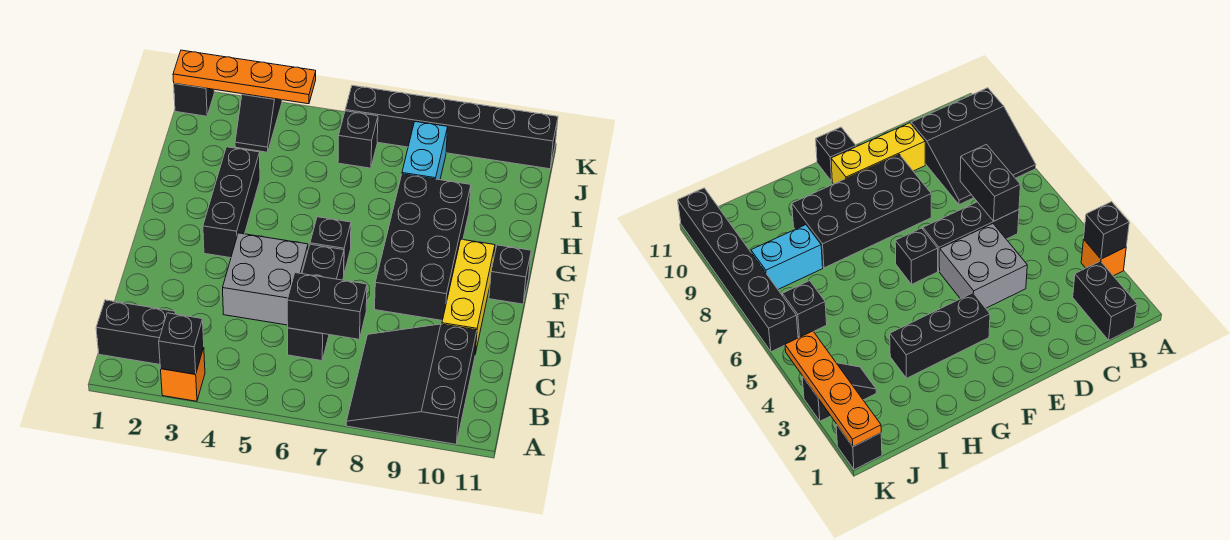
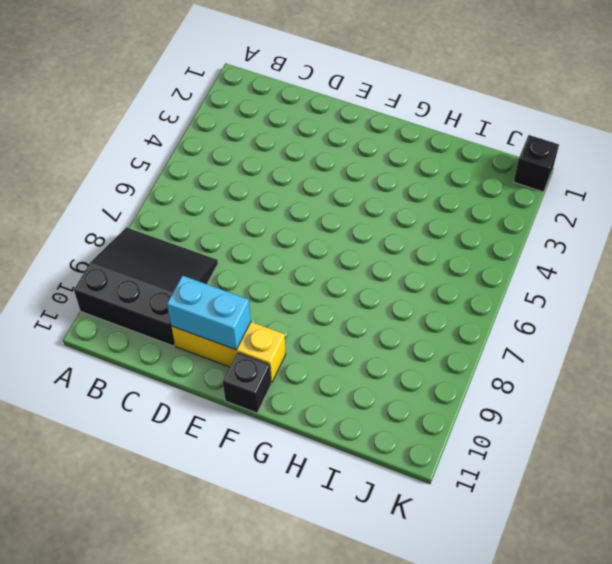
cyan 1x2 brick [167,276,251,350] -> cyan 1x2 brick moved to [402,122,448,180]
none -> orange 1x1 brick [161,347,205,401]
none -> black 1x2 brick [96,300,176,364]
none -> black 1x3 brick [288,244,344,361]

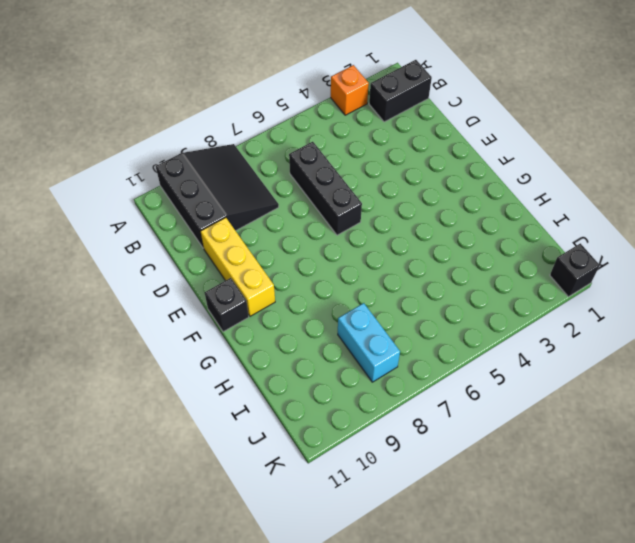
none -> grey 2x2 brick [223,233,308,325]
none -> black 2x4 brick [375,174,471,321]
none -> black 1x3 brick [203,147,260,258]

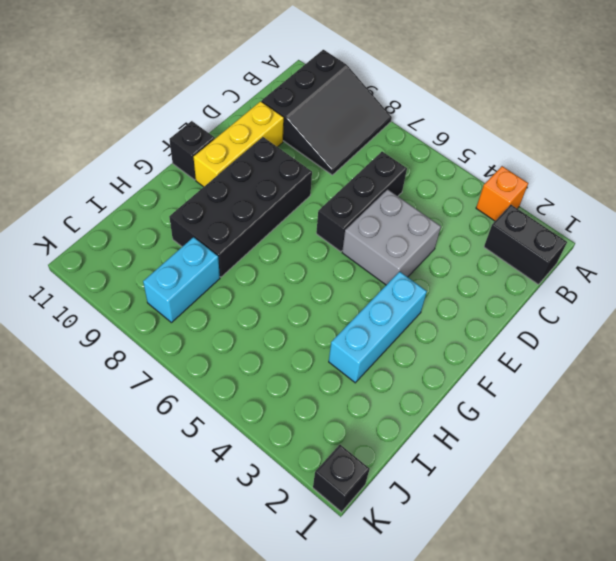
cyan 1x3 brick [329,272,427,383] -> black 1x3 brick [203,147,260,258]
none -> black 1x1 brick [310,217,351,273]
none -> black 1x2 slope [235,94,282,152]
none -> black 1x1 brick [338,111,378,168]

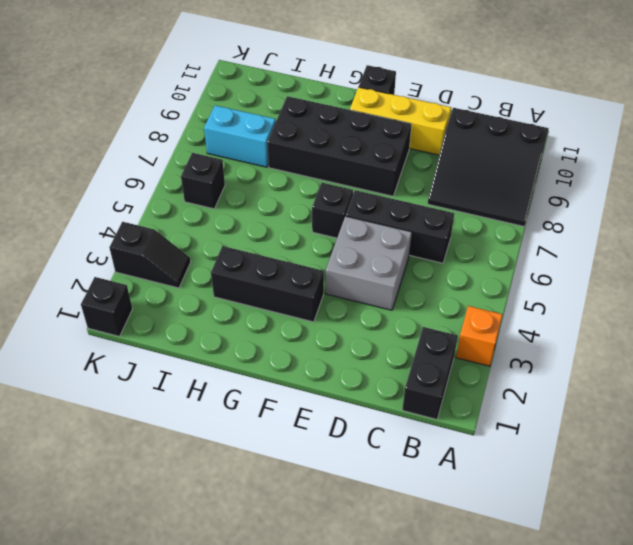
none -> black 1x6 brick [345,86,558,169]
none -> black 1x1 brick [159,313,204,374]
none -> black 1x2 brick [287,273,367,339]

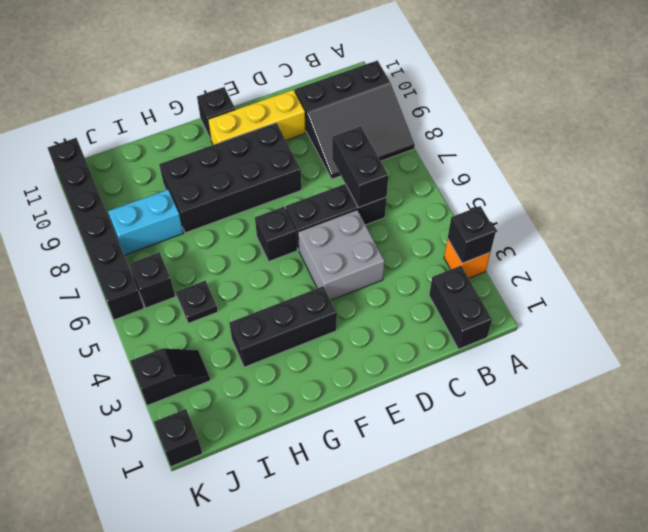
black 1x1 plate [176,281,218,323] -> none
none -> orange 1x4 plate [173,50,316,104]

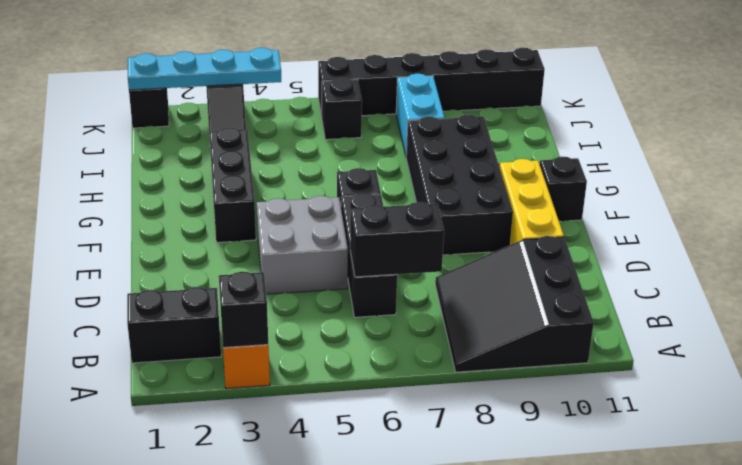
cyan 1x4 plate [128,48,281,90] -> orange 1x4 plate [173,50,316,104]

